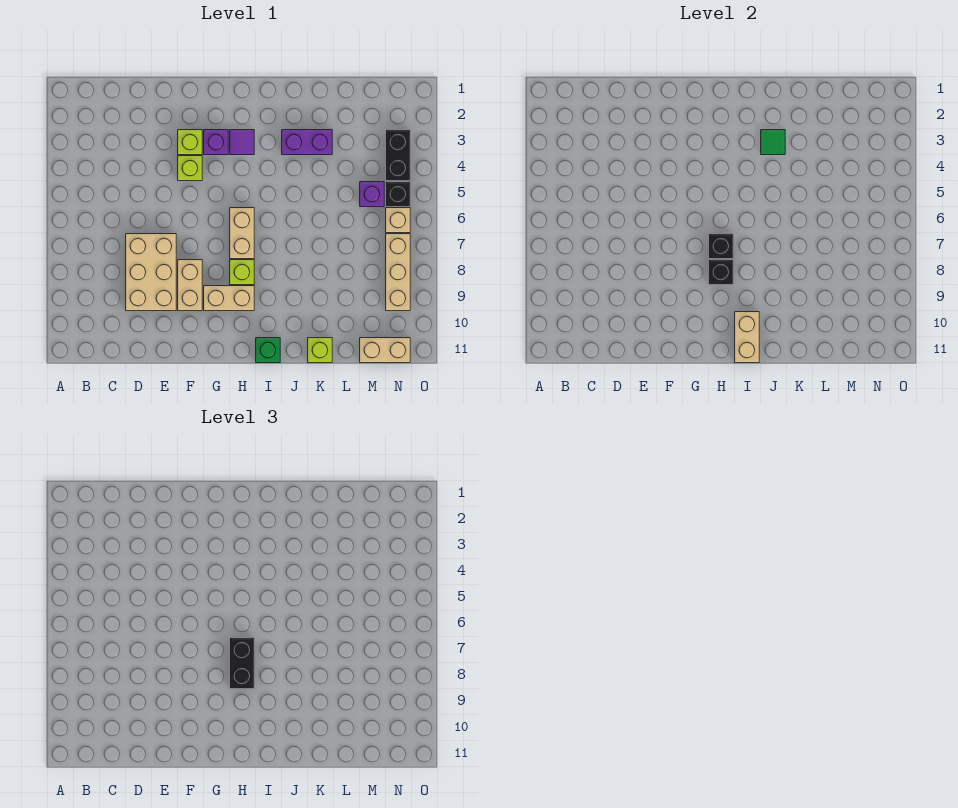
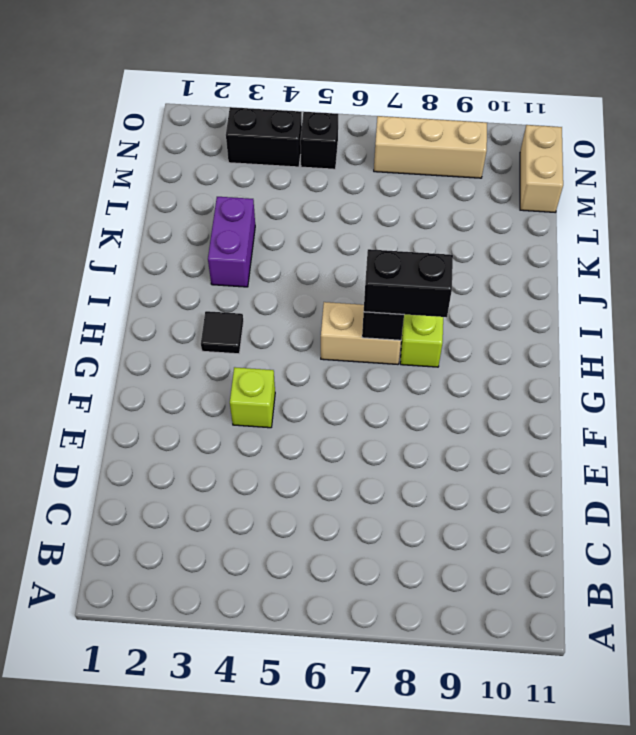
black 1x1 tile [201,311,244,354] -> purple 1x1 tile [230,130,254,155]
none -> tan 2x3 brick [126,234,176,311]
none -> lime 1x1 brick [178,130,202,155]
none -> tan 1x2 brick [178,260,202,311]

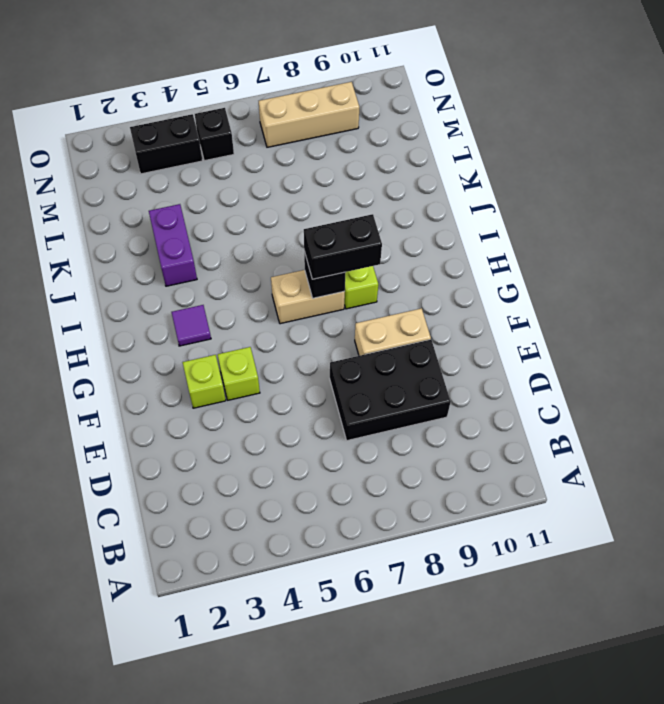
black 2x3 brick [330,340,451,441] -> tan 2x3 brick [126,234,176,311]
none -> purple 1x1 brick [204,130,228,155]
none -> tan 1x2 brick [204,286,254,311]
none -> green 1x1 brick [256,338,280,363]

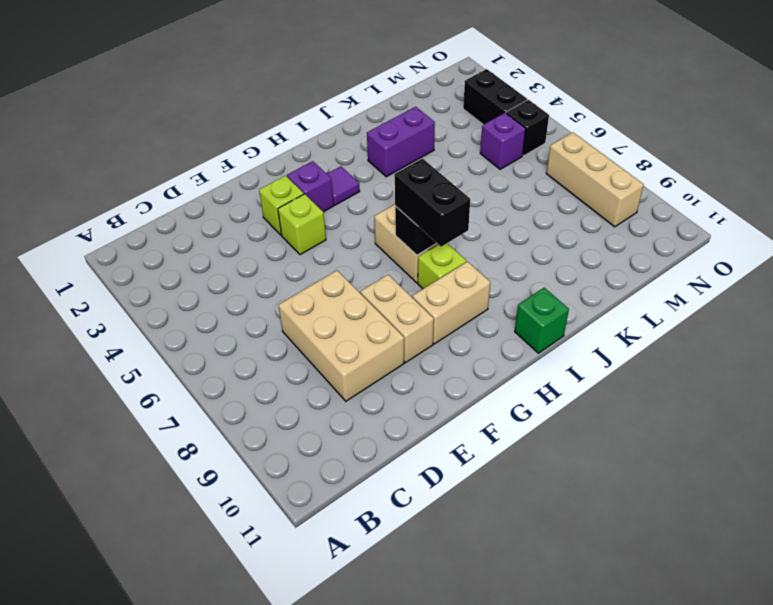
none -> lime 1x1 brick [308,338,332,363]
none -> tan 1x2 brick [360,338,410,363]
none -> tan 1x1 brick [386,208,410,233]

